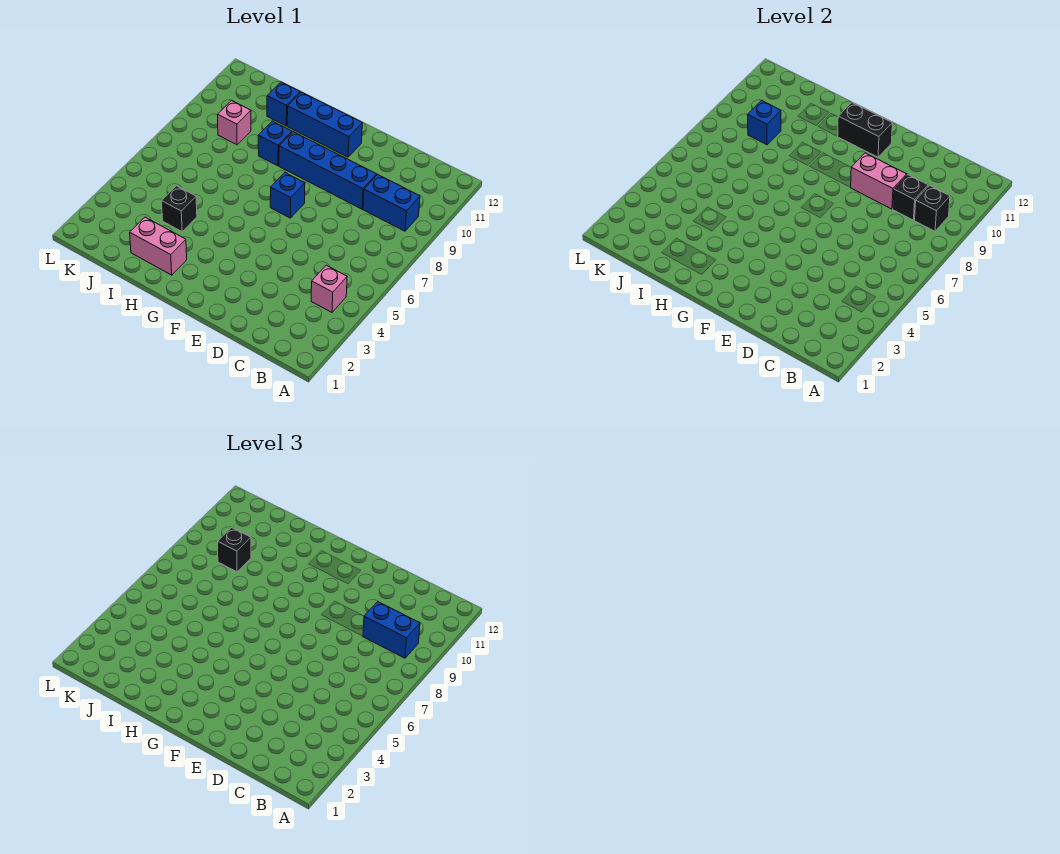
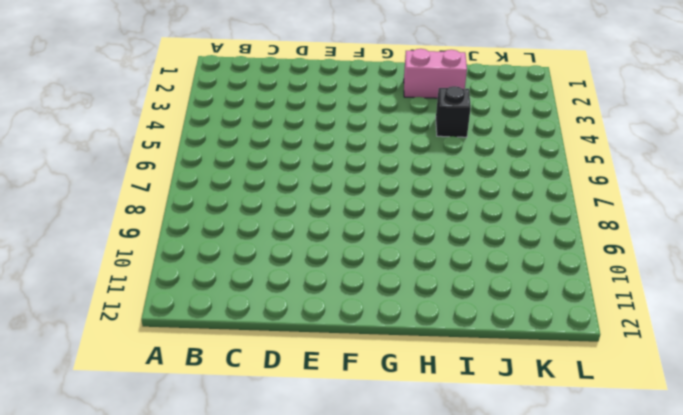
none -> pink 1x1 brick [311,265,347,312]
none -> blue 1x2 brick [363,175,420,231]
none -> blue 1x4 brick [279,132,377,209]

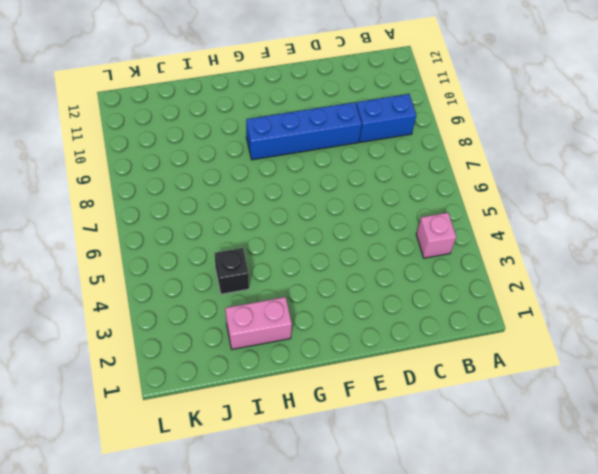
none -> blue 1x1 brick [270,173,305,218]
none -> blue 1x3 brick [287,92,362,157]
none -> blue 1x1 brick [258,121,292,166]

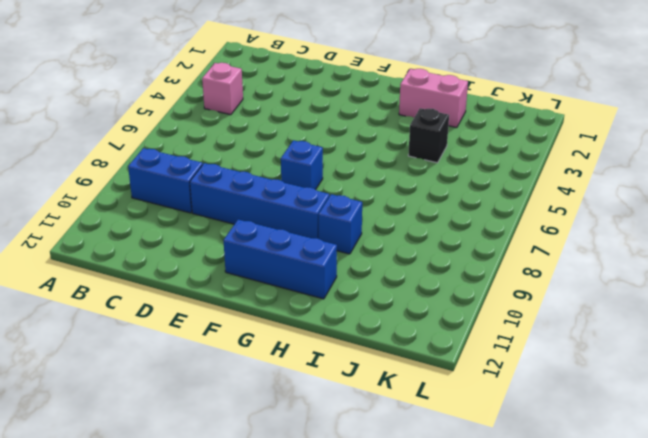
none -> blue 1x1 brick [267,82,300,126]
none -> pink 1x1 brick [217,100,251,145]
none -> black 1x1 brick [914,185,950,231]

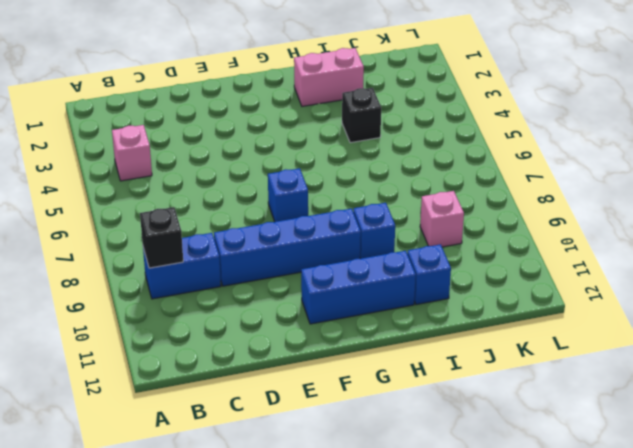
none -> black 1x1 brick [893,175,928,220]
none -> pink 1x2 brick [850,153,907,209]
none -> black 1x2 brick [837,103,892,157]

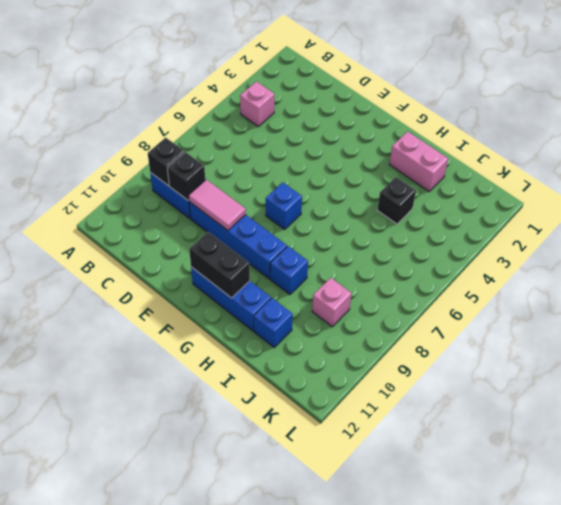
pink 1x2 tile [188,180,246,230] -> pink 1x2 brick [850,153,907,209]
none -> blue 1x1 brick [747,100,781,145]
none -> blue 1x2 brick [363,602,420,658]
none -> black 1x1 brick [217,527,251,572]

